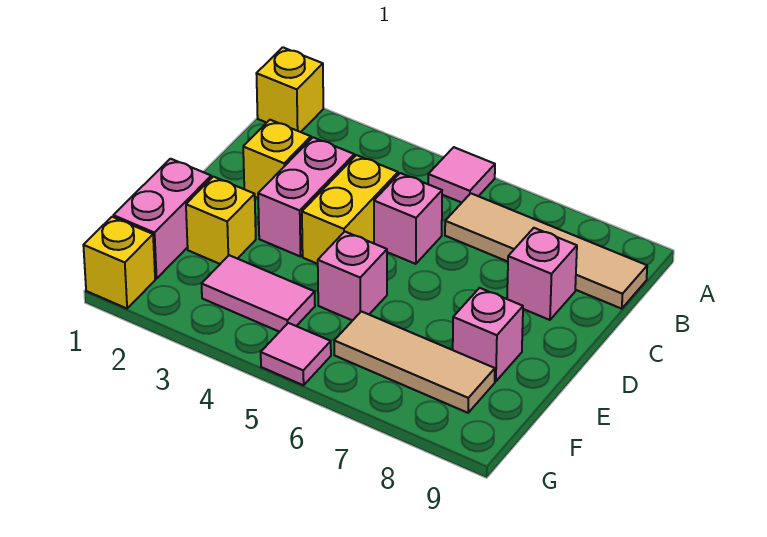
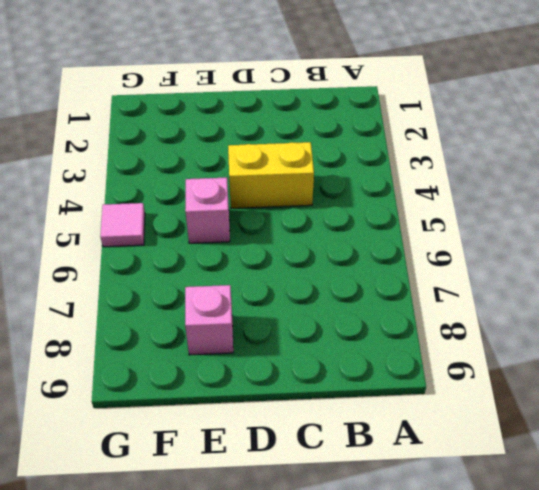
none -> yellow 1x1 brick [256,47,323,132]
none -> pink 1x1 tile [428,147,495,203]
none -> tan 1x4 tile [445,193,647,309]

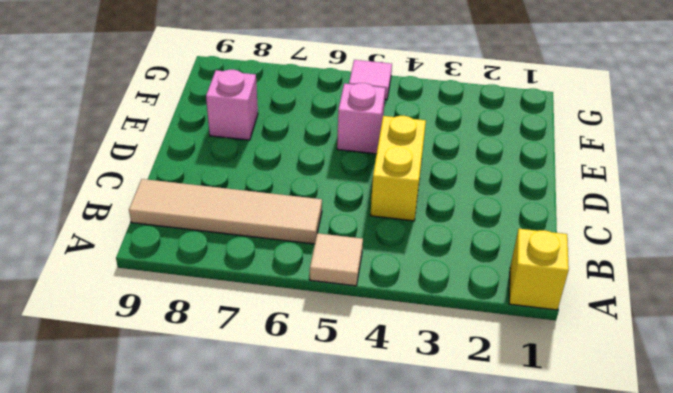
tan 1x1 tile [310,233,363,286] -> pink 1x1 tile [428,147,495,203]
none -> yellow 1x1 brick [243,120,311,198]
none -> pink 1x2 brick [258,137,354,257]
none -> pink 1x1 brick [374,173,442,264]

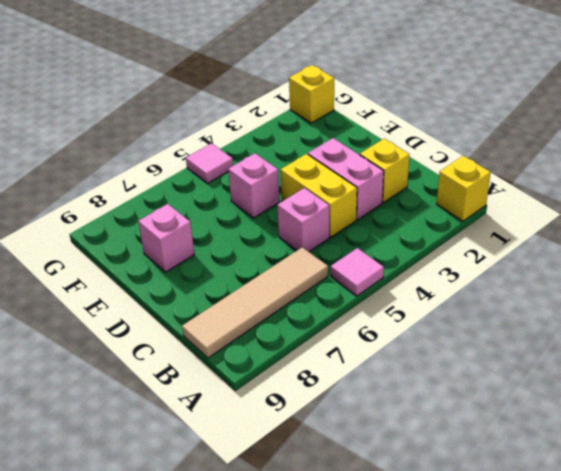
none -> pink 1x1 brick [507,228,577,320]
none -> pink 1x2 brick [113,159,211,279]
none -> yellow 1x1 brick [186,177,256,264]

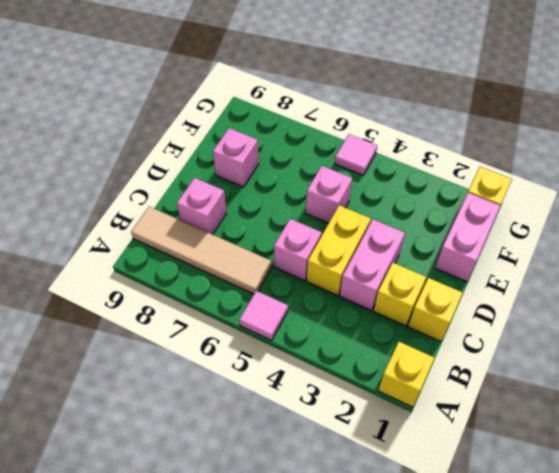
yellow 1x1 brick [408,278,463,342] -> yellow 1x1 brick moved to [186,177,256,264]
none -> pink 1x2 tile [202,255,315,332]
none -> tan 1x3 tile [334,311,495,413]

